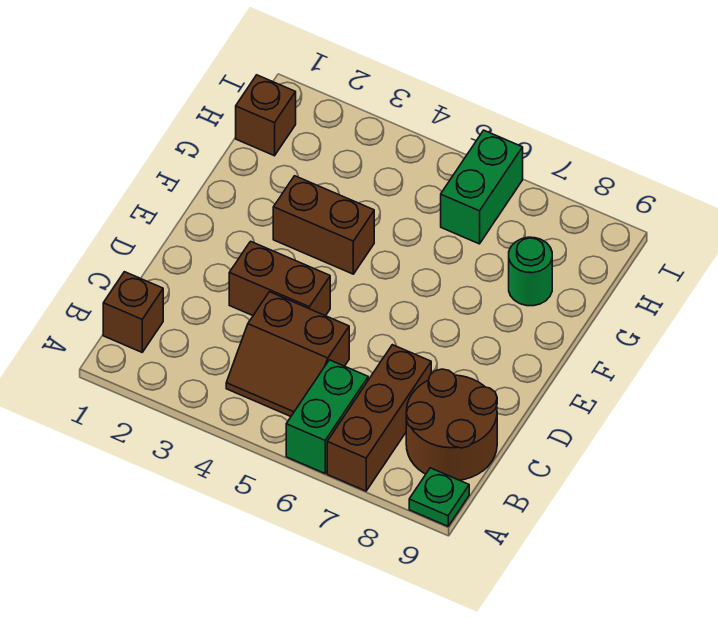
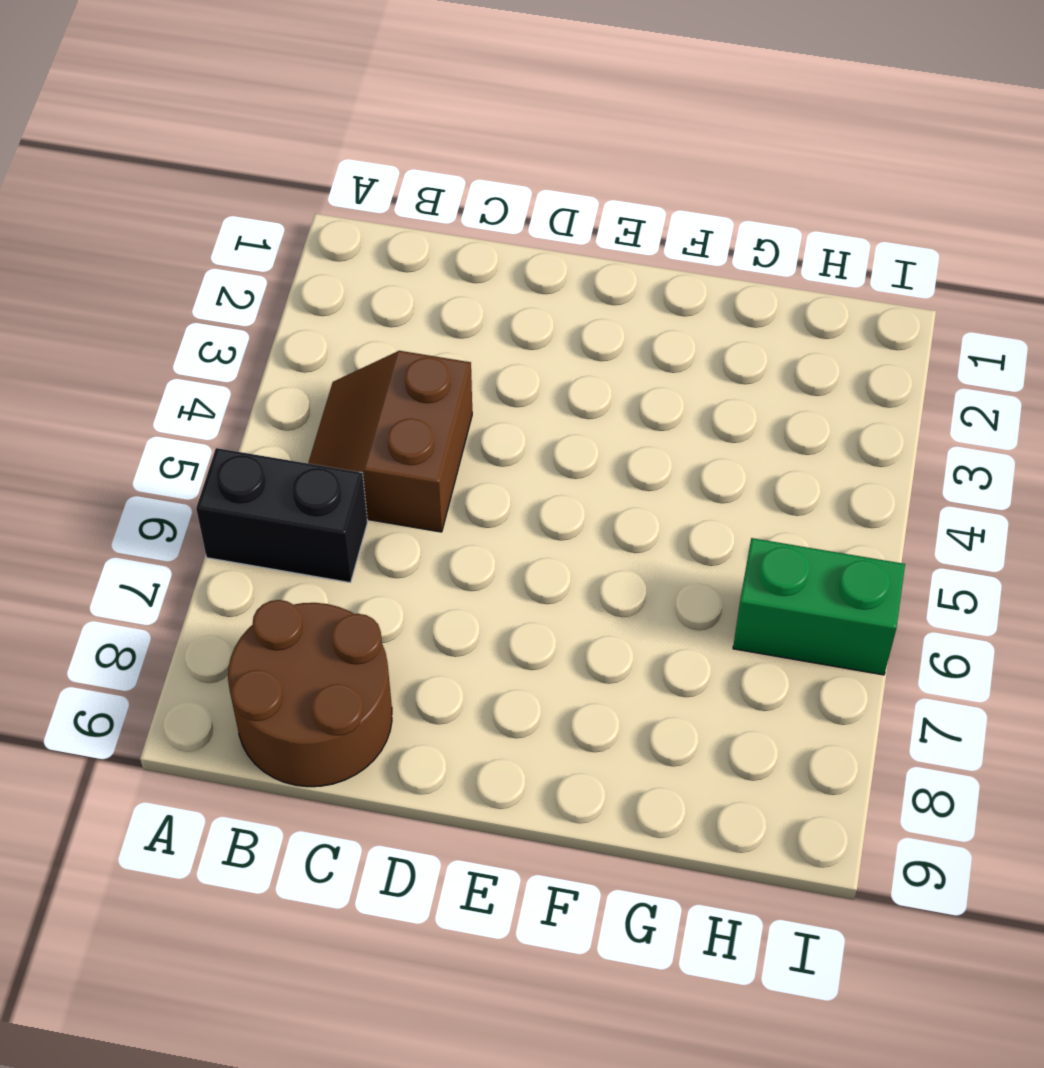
black 1x2 brick [196,448,367,583] -> green 1x2 brick [286,360,368,473]
none -> brown 1x3 brick [327,345,431,491]
none -> green 1x1 plate [409,468,469,526]

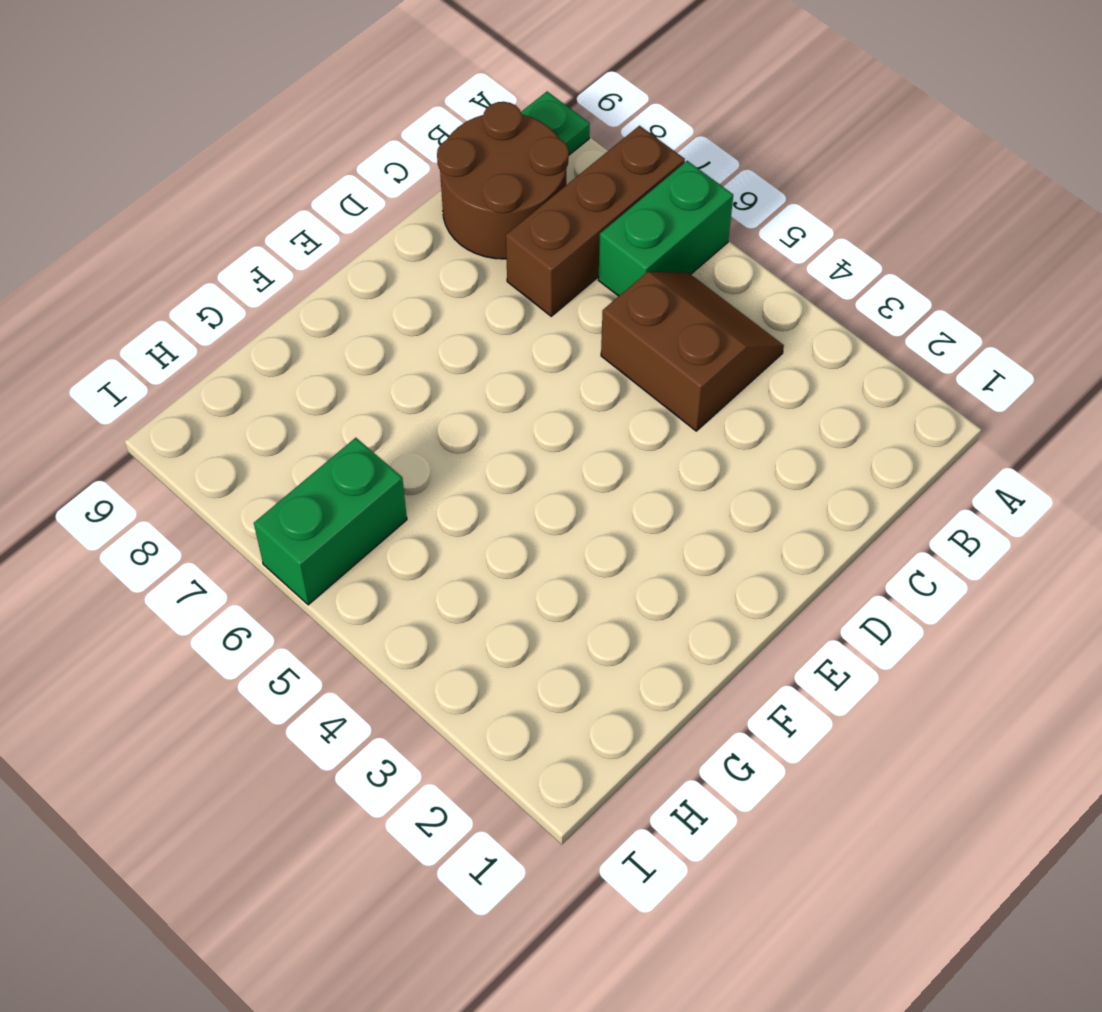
none -> brown 1x1 brick [103,272,163,352]
none -> brown 1x2 brick [229,241,330,316]

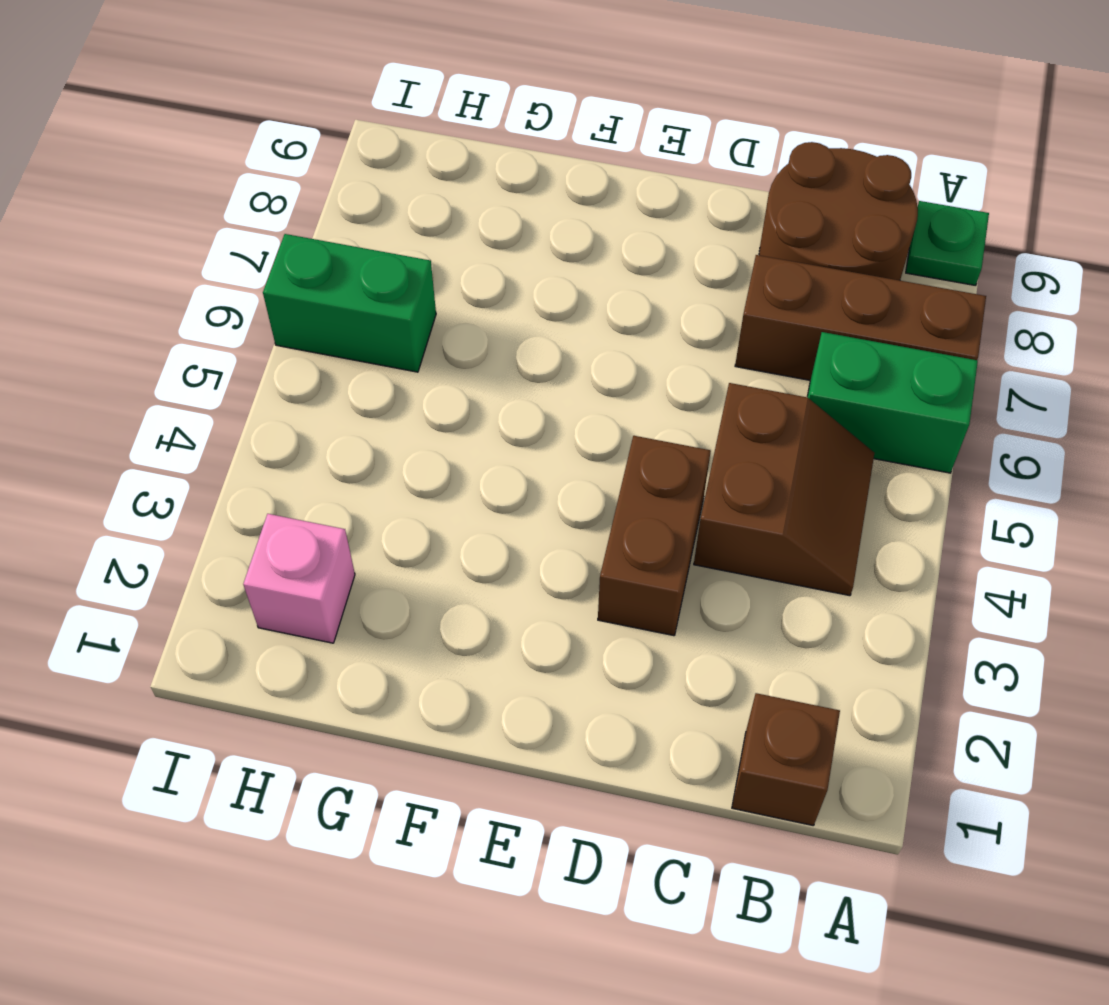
pink 1x1 brick [243,514,355,643] -> none
none -> brown 1x2 brick [273,176,374,274]
none -> green 1x1 round brick [509,237,552,306]

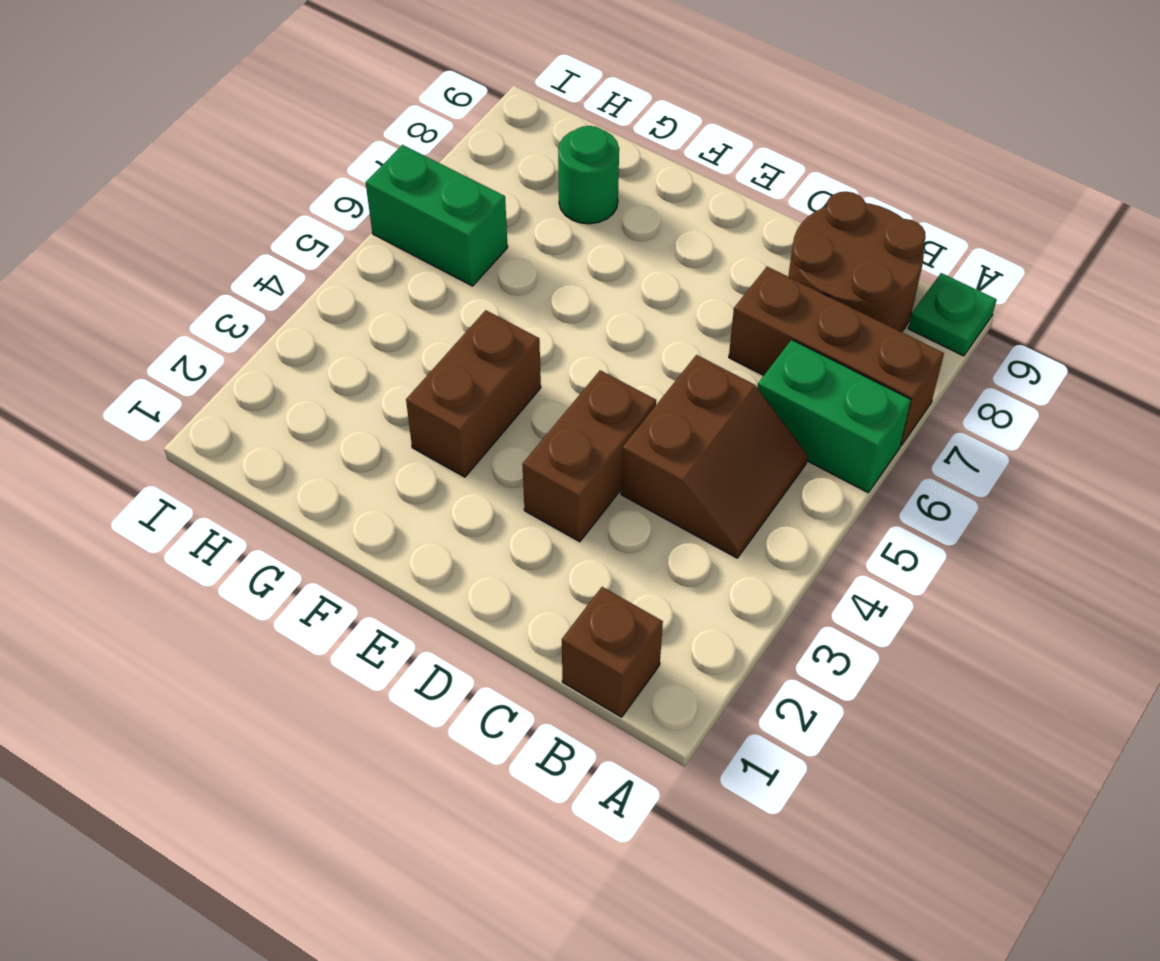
none -> brown 1x1 brick [236,75,296,156]

